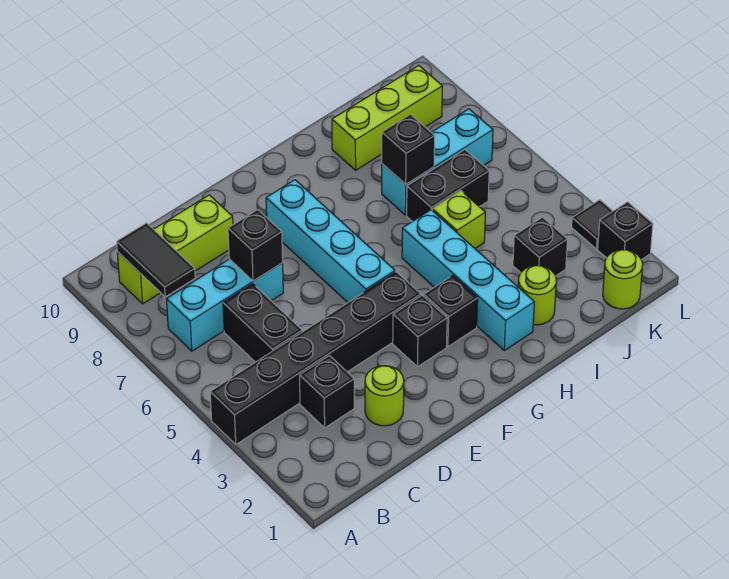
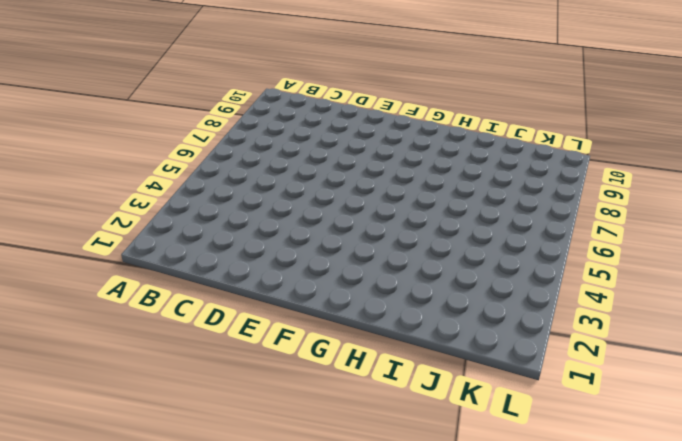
none -> black 1x6 brick [210,272,421,444]
none -> cyan 1x3 brick [167,259,283,351]
none -> lime 1x3 brick [117,195,233,304]

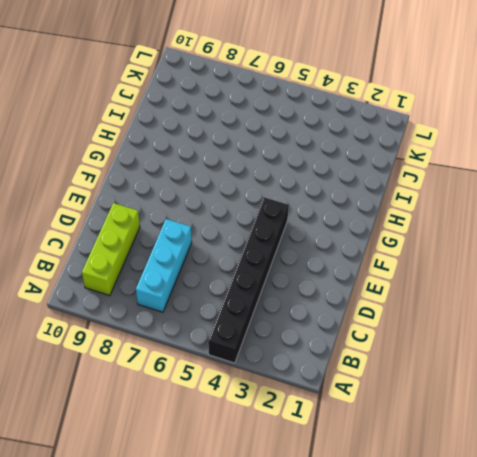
none -> black 1x1 brick [300,356,354,428]
none -> black 1x2 brick [223,284,302,362]
none -> lime 1x1 round brick [365,366,404,426]

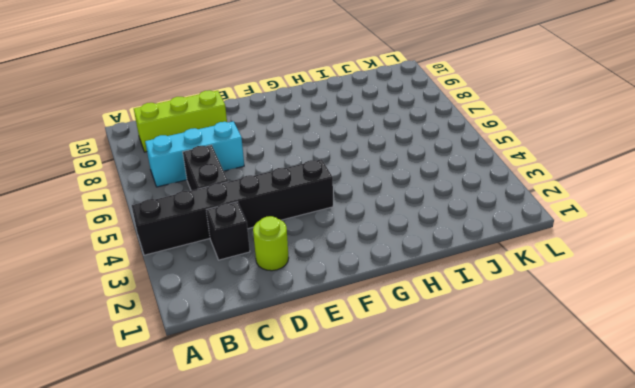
none -> black 1x1 brick [393,295,447,367]
none -> cyan 1x4 brick [266,180,395,302]
none -> black 1x1 brick [424,276,478,347]

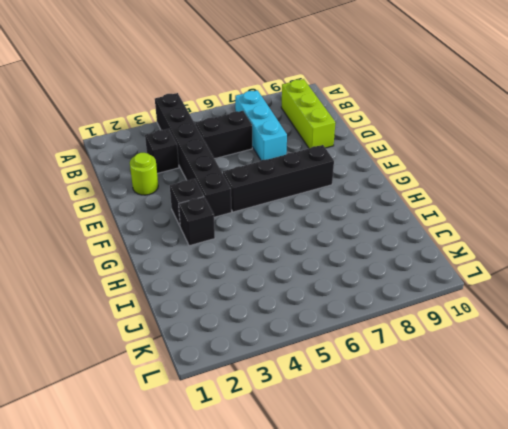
black 1x4 brick [223,145,334,212] -> cyan 1x4 brick [266,180,395,302]
none -> cyan 1x4 brick [402,210,534,351]
none -> lime 1x1 round brick [518,266,556,325]
none -> lime 1x1 brick [432,191,485,248]

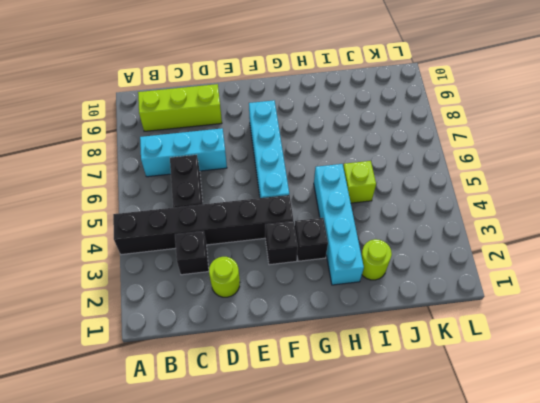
none -> black 1x2 brick [407,150,489,221]
none -> cyan 1x3 brick [382,109,493,215]
none -> lime 1x3 brick [332,65,442,170]

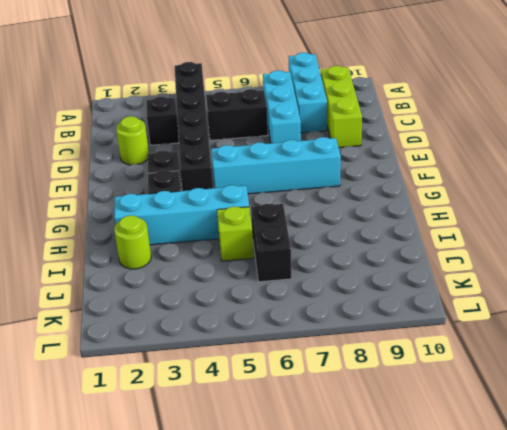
cyan 1x3 brick [289,53,327,133] -> cyan 1x3 brick moved to [382,109,493,215]
none -> lime 1x3 brick [332,65,442,170]
none -> black 1x1 brick [513,217,568,276]
none -> lime 1x1 round brick [603,250,643,309]

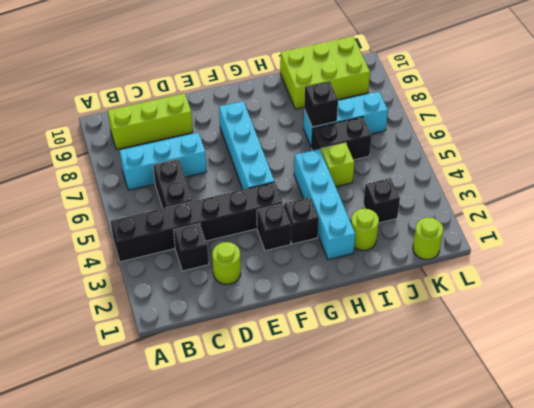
lime 2x3 brick [280,36,370,109] -> lime 1x3 brick [332,65,442,170]
none -> black 1x1 brick [598,202,653,260]
none -> black 1x1 tile [572,200,613,249]
none -> black 1x2 tile [117,223,195,297]

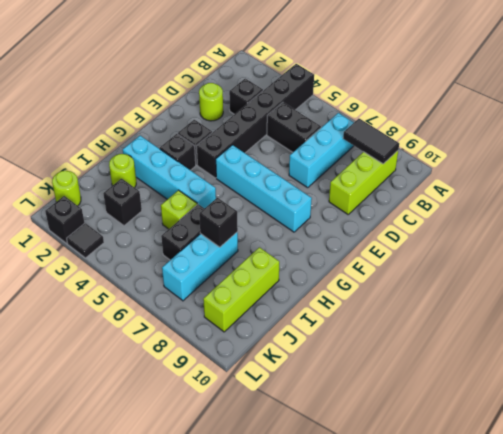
none -> black 1x1 brick [228,210,283,281]

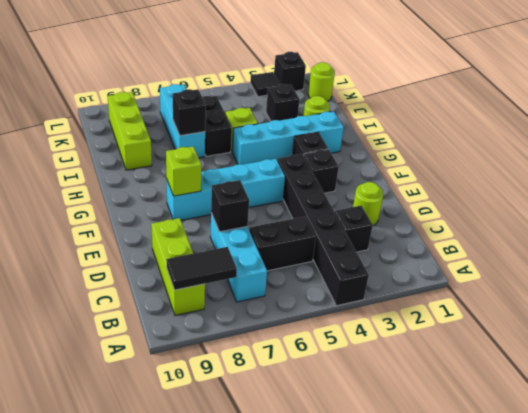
lime 1x1 brick [166,146,201,196] -> none

